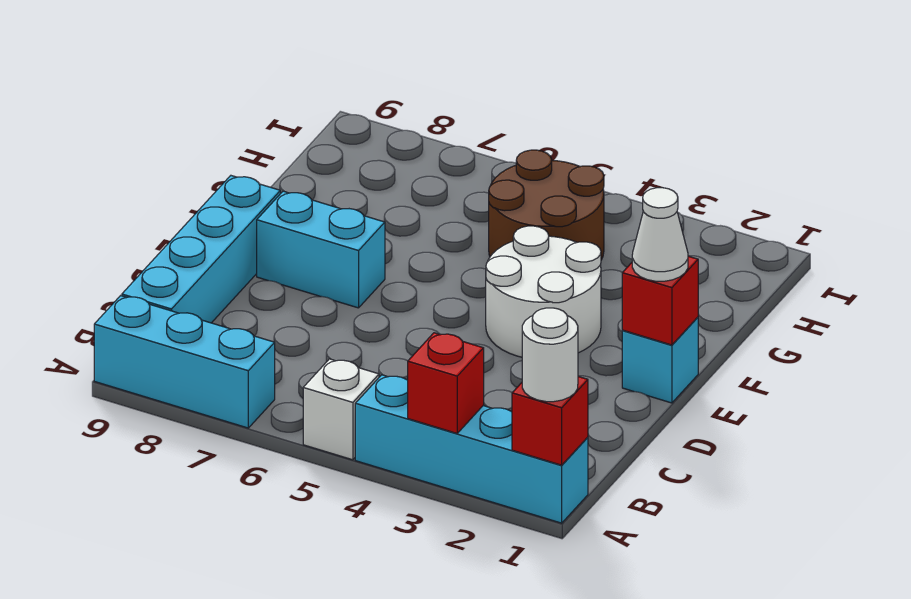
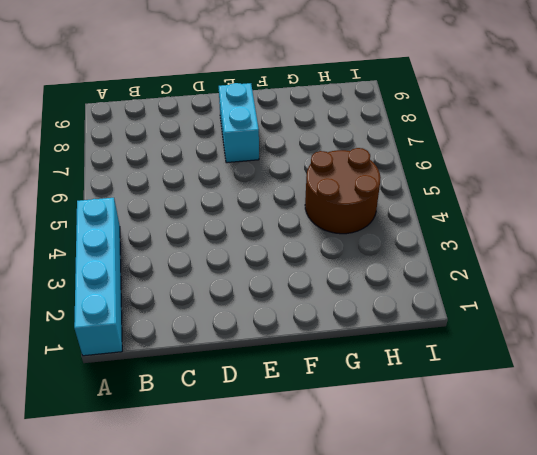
none -> white 1x1 brick [303,359,379,460]
none -> cyan 1x3 brick [94,296,275,428]
none -> cyan 1x4 brick [122,176,280,323]

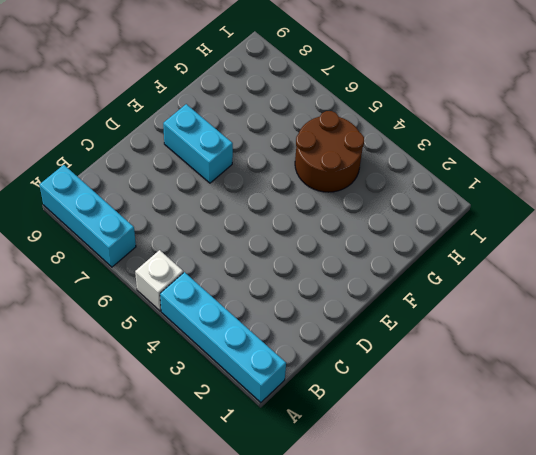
none -> cyan 1x4 brick [122,176,280,323]
none -> cyan 1x1 brick [622,317,698,403]
none -> white 2x2 round brick [486,226,601,357]

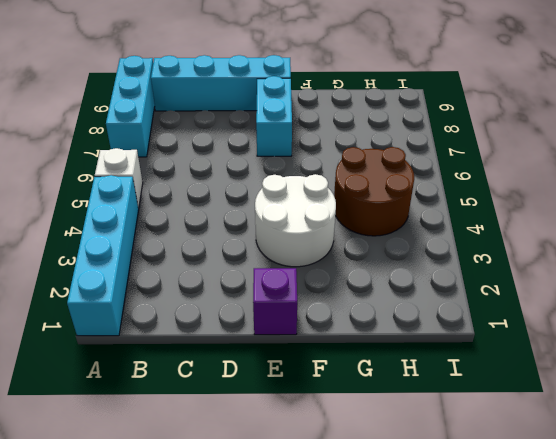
purple 1x1 brick [253,268,297,335] -> cyan 1x1 brick [622,317,698,403]
none -> red 1x1 brick [512,377,588,465]
none -> red 1x1 brick [408,333,484,433]
none -> red 1x1 brick [622,256,698,345]

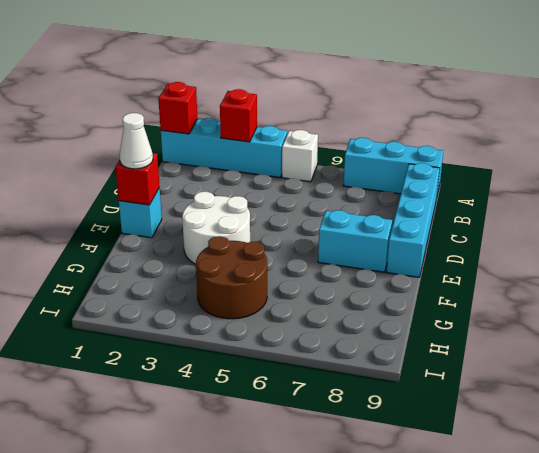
none -> white 1x1 round brick [522,308,578,402]

